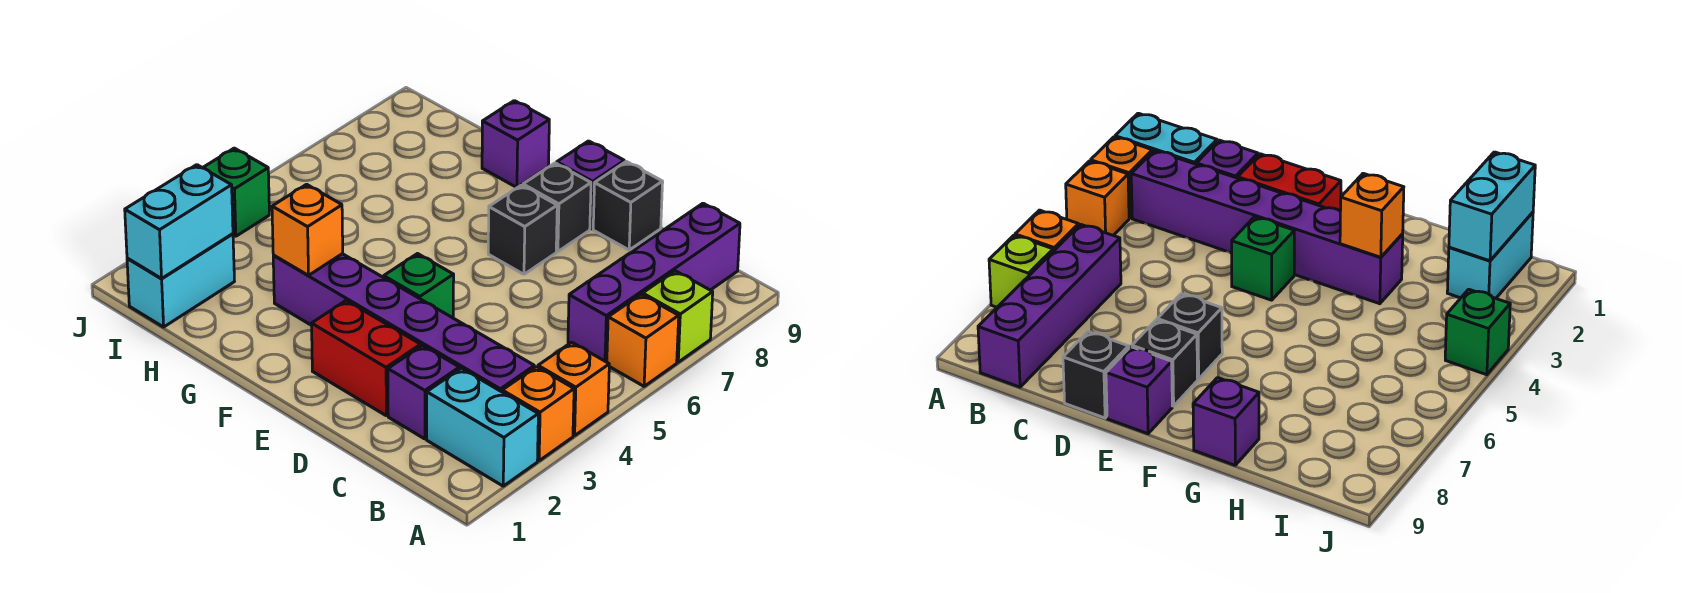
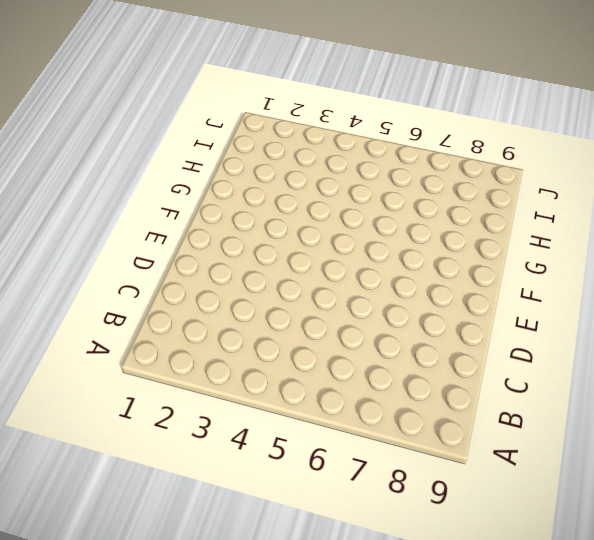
none -> cyan 1x2 brick [427,368,538,486]
none -> orange 1x1 brick [502,367,574,461]
none -> orange 1x1 brick [538,342,609,436]

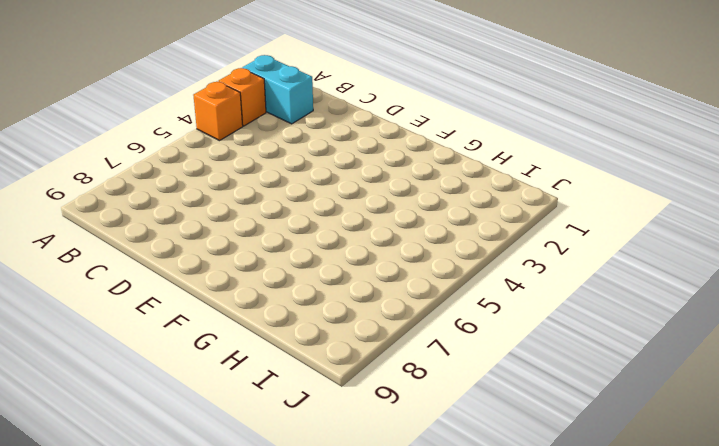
none -> orange 1x1 brick [607,294,679,386]
none -> lime 1x1 brick [643,271,713,362]
none -> purple 1x6 brick [273,254,534,392]

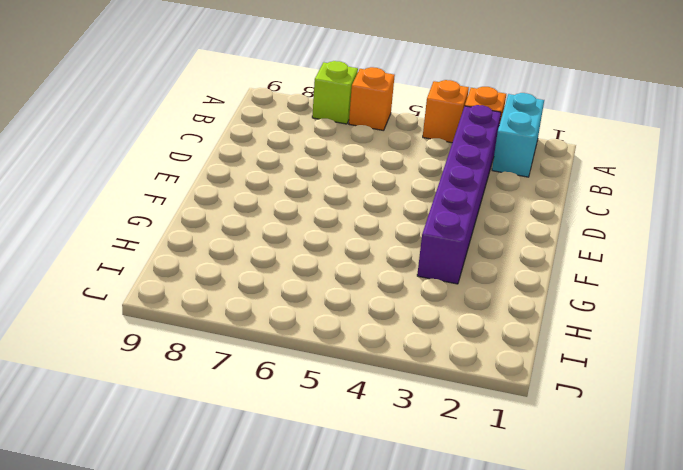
none -> purple 1x4 brick [568,203,740,362]
none -> purple 1x1 brick [388,345,459,439]
none -> red 1x2 brick [312,301,421,416]

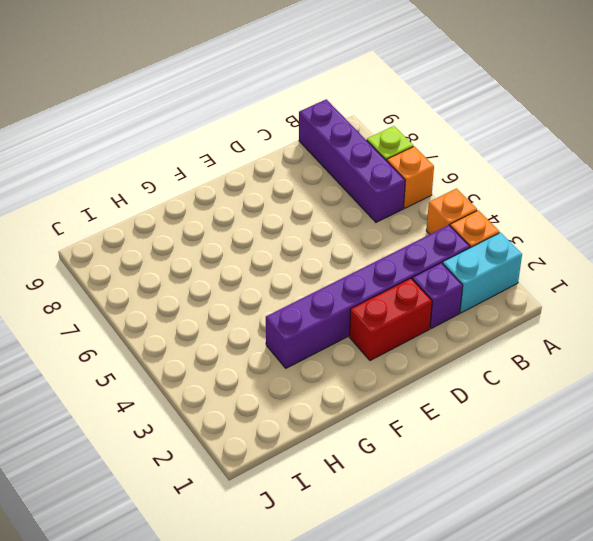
none -> black 1x1 brick [593,162,663,250]
none -> green 1x1 brick [384,254,454,318]
none -> black 1x1 brick [488,185,557,274]

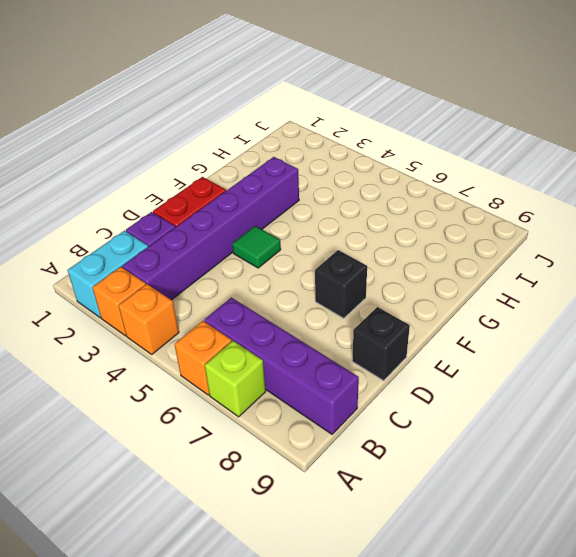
green 1x1 tile [232,226,281,268] -> green 1x1 brick [384,254,454,318]
none -> black 1x1 brick [523,163,591,252]
none -> purple 1x1 brick [557,141,624,229]
none -> purple 1x1 brick [482,101,549,187]

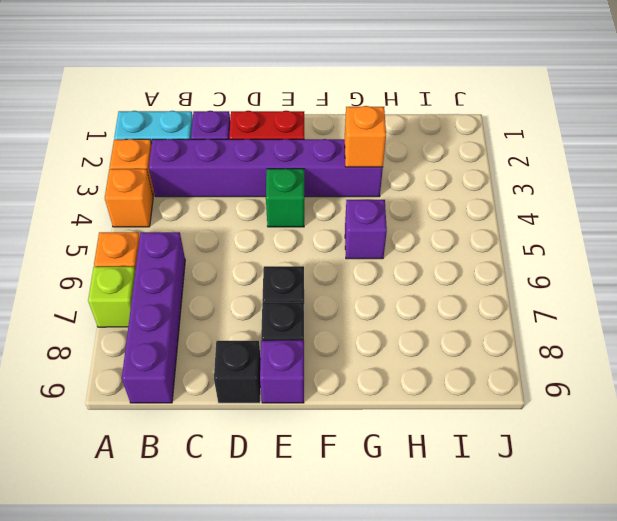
purple 1x1 brick [345,200,387,259] -> purple 1x1 brick moved to [482,101,549,187]
none -> cyan 1x2 brick [127,234,234,327]
none -> green 1x1 brick [203,148,269,236]
none -> cyan 1x2 brick [125,165,233,278]

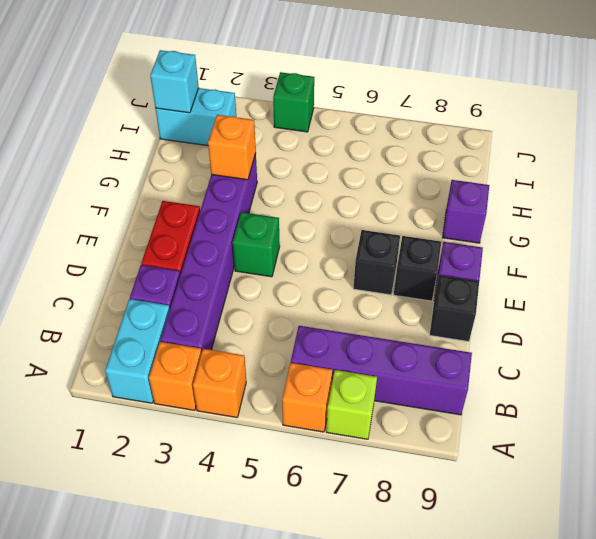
cyan 1x1 brick [150,50,199,113] -> cyan 1x2 brick [125,165,233,278]

